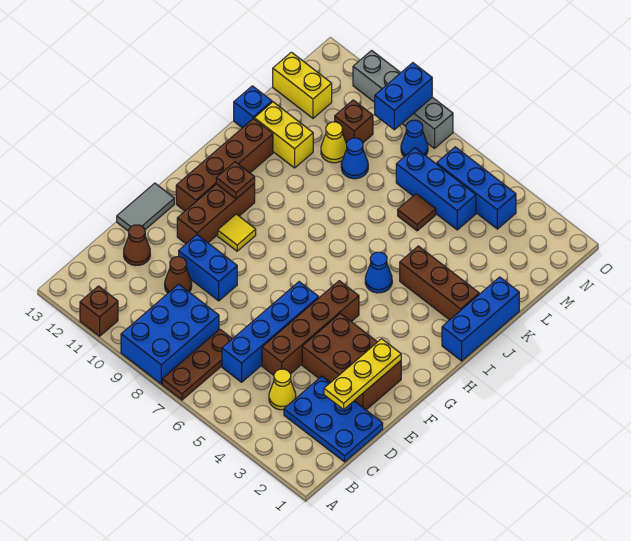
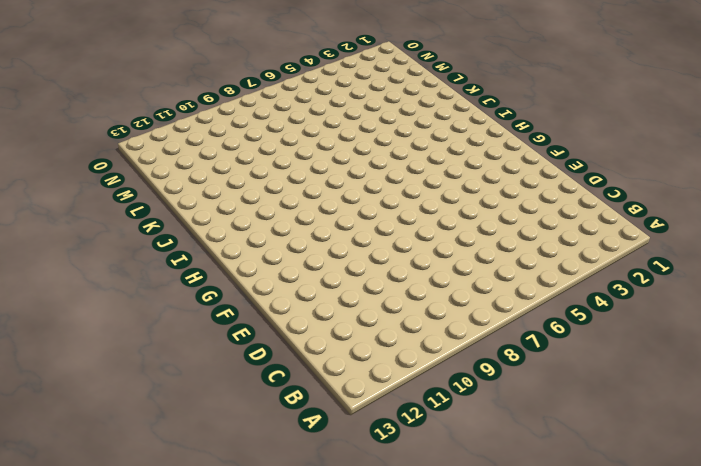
none -> brown 1x3 plate [162,330,232,400]
none -> blue 2x3 brick [121,284,219,384]
none -> brown 1x1 brick [80,286,118,336]
none -> blue 2x3 plate [284,376,383,462]

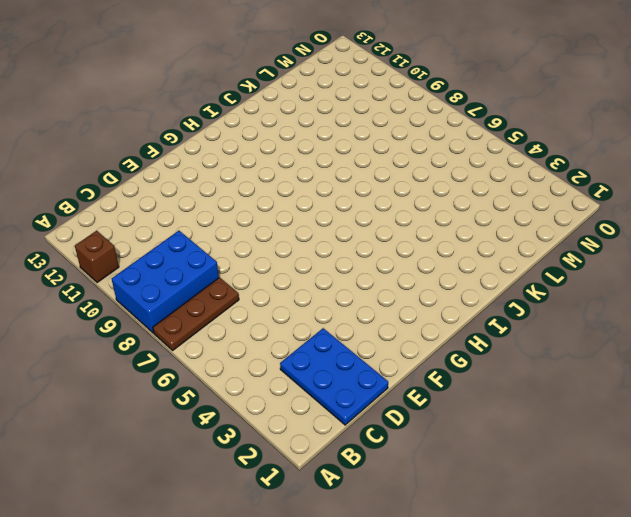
none -> yellow 1x1 cone [269,369,296,410]
none -> blue 1x4 brick [222,282,319,382]
none -> brown 1x4 brick [262,281,359,375]
none -> brown 1x1 cone [165,257,192,293]

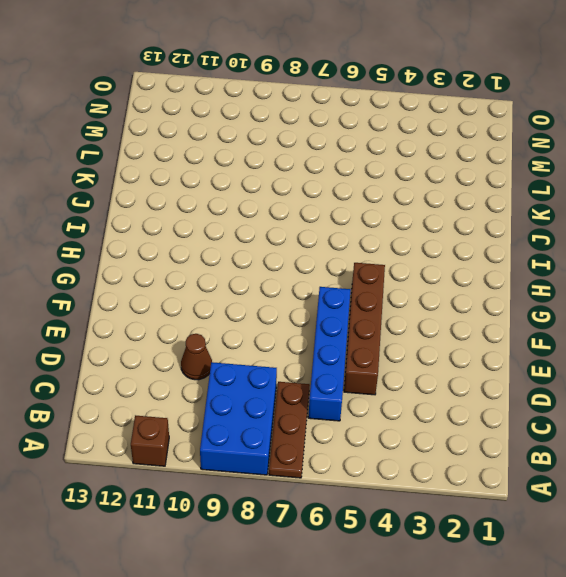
none -> blue 2x3 plate [284,376,383,462]
none -> yellow 1x1 cone [269,369,296,410]
none -> brown 1x1 cone [124,225,150,266]
none -> brown 2x3 brick [302,313,401,410]

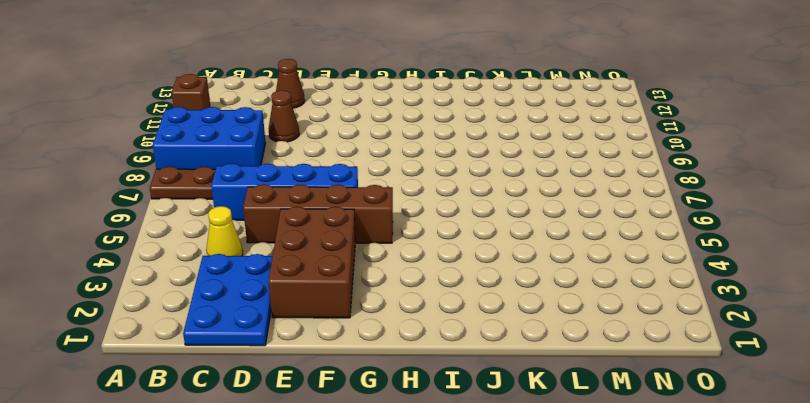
none -> blue 1x2 brick [179,235,237,301]
none -> grey 1x2 tile [117,183,174,231]
none -> brown 1x3 brick [177,183,255,244]
none -> yellow 1x1 tile [218,214,256,251]

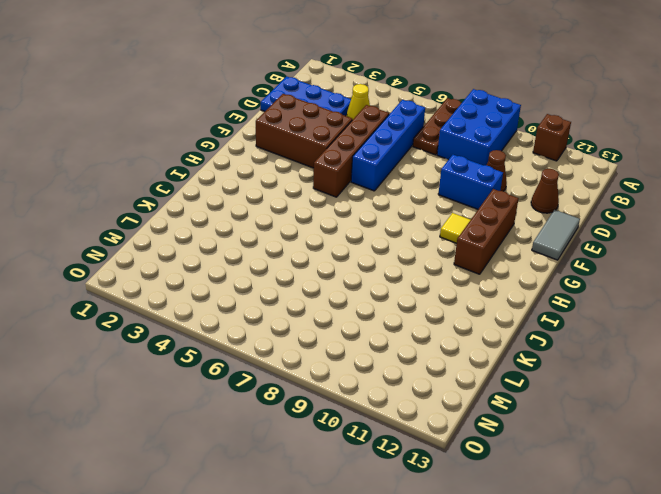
none -> brown 1x4 brick [176,119,273,211]
none -> blue 1x3 brick [442,277,519,361]
none -> blue 1x1 cone [365,252,392,293]
none -> brown 1x3 brick [400,246,479,320]

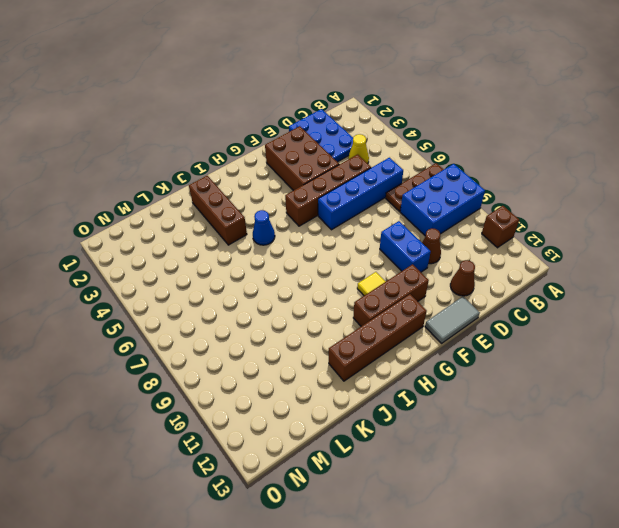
none -> blue 1x3 brick [442,277,519,361]
none -> yellow 1x2 brick [254,102,313,168]
none -> blue 1x1 brick [234,86,272,128]
none -> brown 1x1 tile [398,194,436,231]

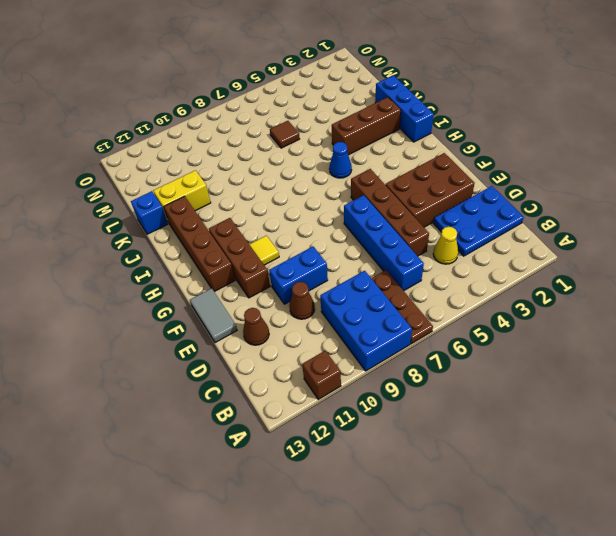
none -> blue 1x1 cone [341,138,368,179]
none -> yellow 1x1 cone [321,122,347,163]
none -> blue 1x3 brick [396,148,476,230]
none -> brown 1x1 brick [335,100,373,143]

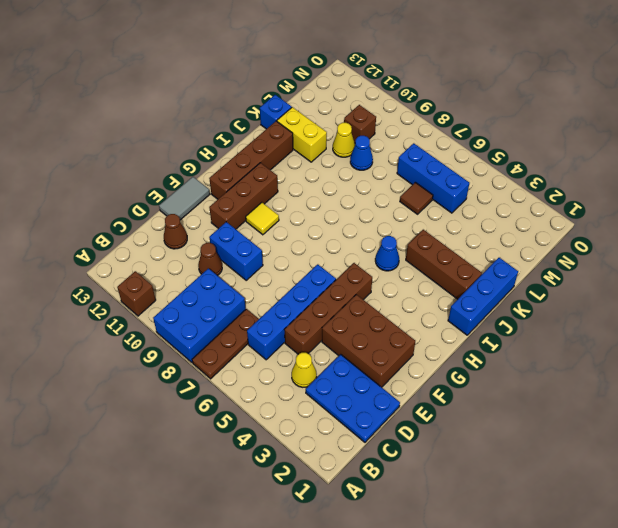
none -> yellow 1x2 brick [273,52,332,118]
none -> blue 1x3 brick [437,147,516,229]
none -> blue 1x1 cone [401,120,428,157]
none -> grey 1x4 brick [353,50,453,148]

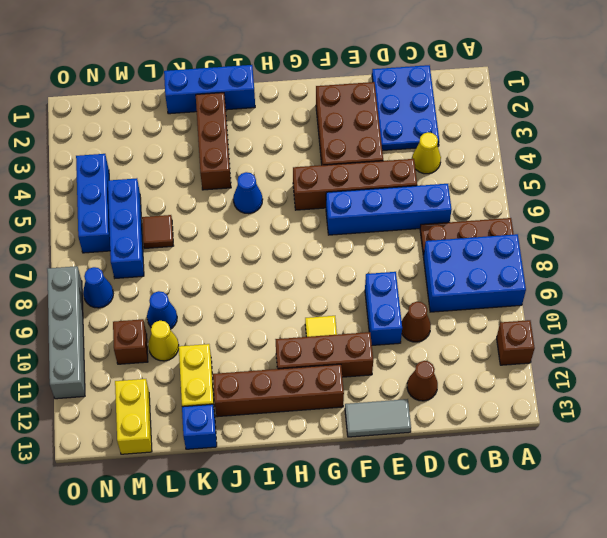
none -> yellow 1x3 plate [324,339,401,409]
none -> brown 1x1 plate [216,162,255,199]
none -> blue 1x2 brick [375,63,432,130]

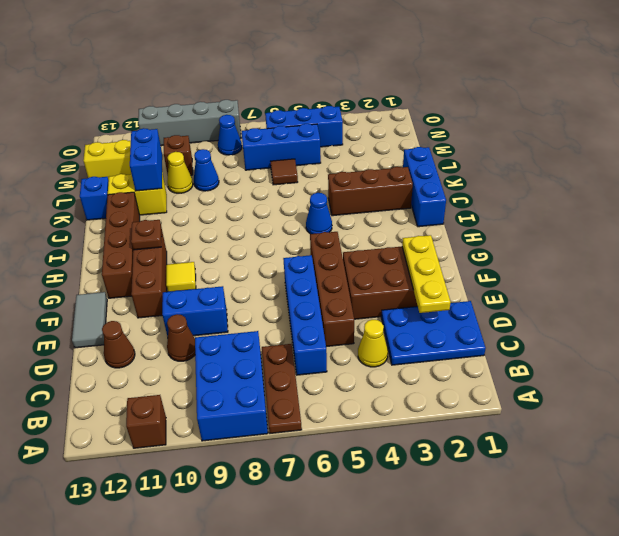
blue 1x2 brick [130,128,162,191] -> blue 1x2 brick moved to [375,63,432,130]

